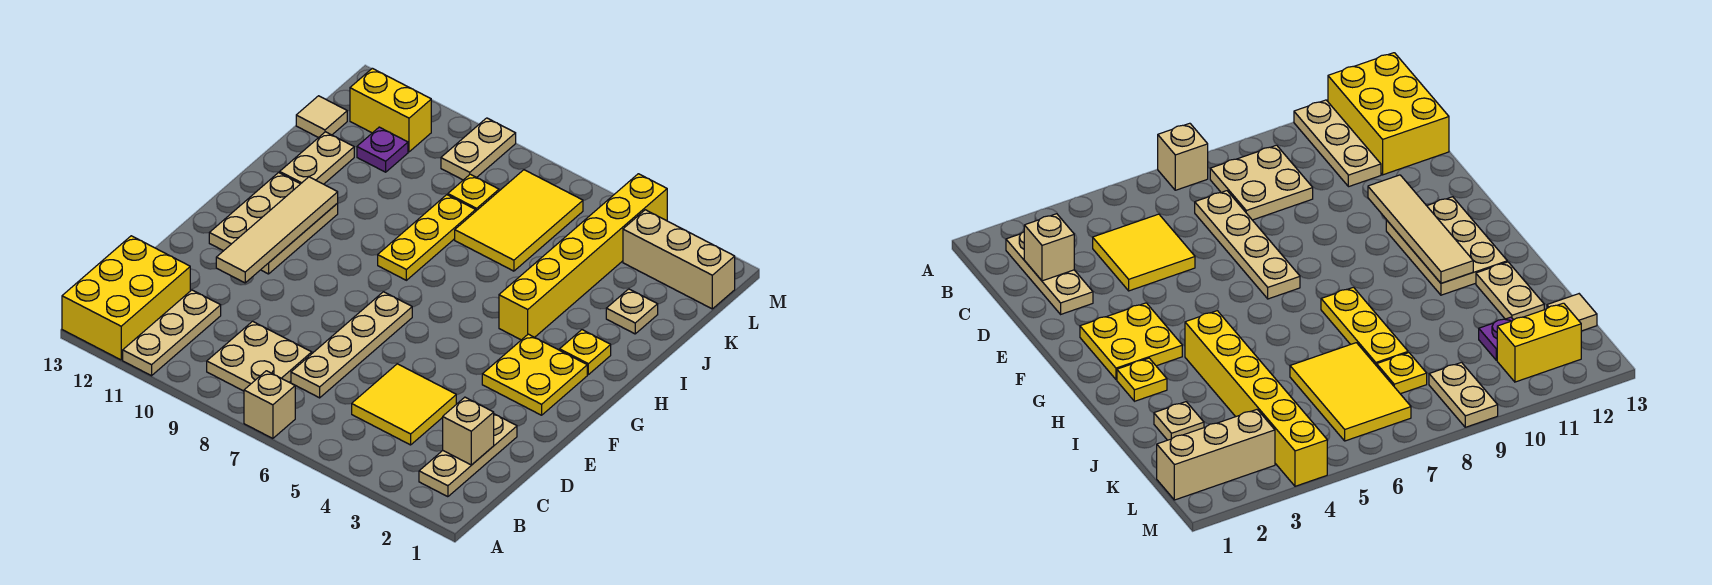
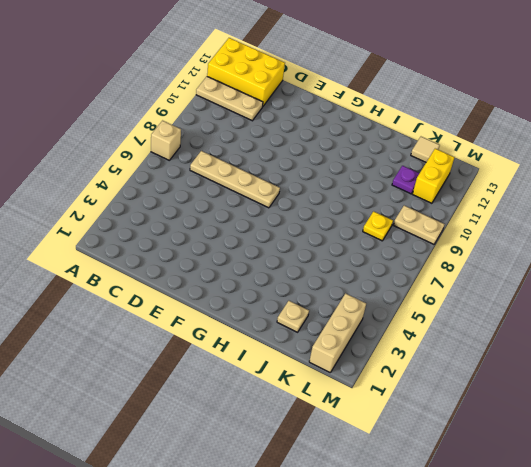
none -> tan 1x3 plate [419,414,517,497]
none -> tan 2x2 plate [207,321,312,391]
none -> yellow 2x2 tile [352,364,456,445]

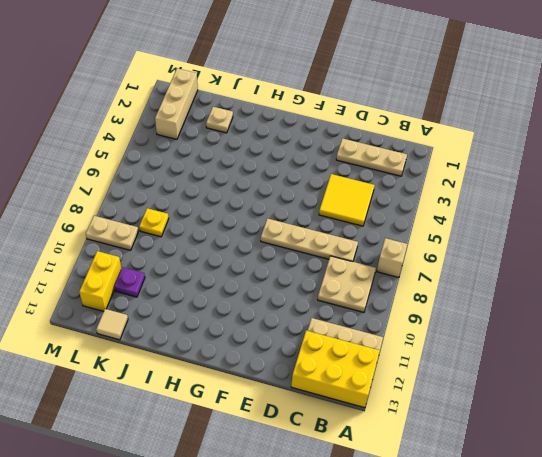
none -> yellow 2x2 plate [482,334,587,415]
none -> tan 2x3 plate [209,173,338,274]
none -> yellow 1x1 plate [560,330,611,375]

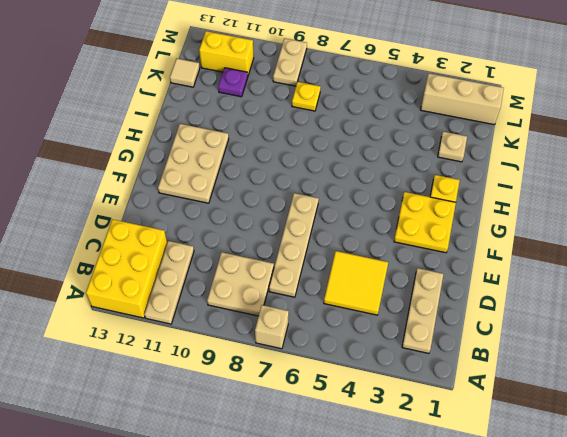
none -> yellow 1x6 brick [499,174,667,340]
none -> yellow 1x3 plate [378,195,476,280]
none -> tan 1x2 plate [280,132,354,184]

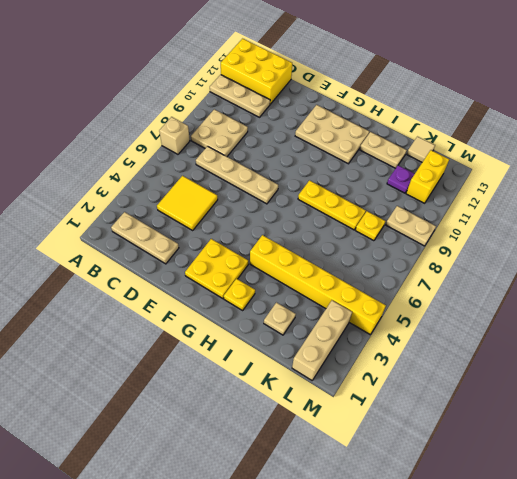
none -> yellow 2x3 tile [455,170,583,271]
none -> tan 1x1 brick [443,397,494,465]
none -> tan 1x4 tile [216,177,338,283]

